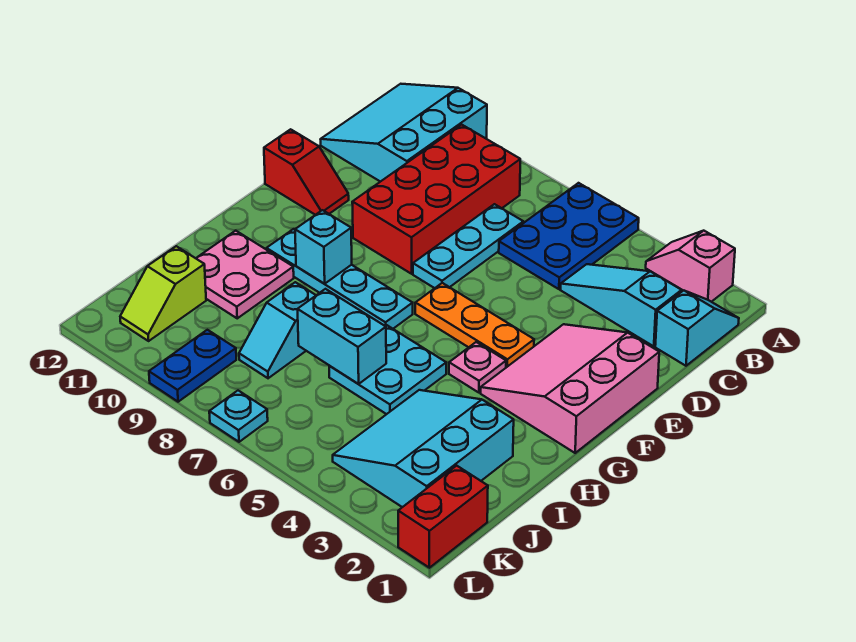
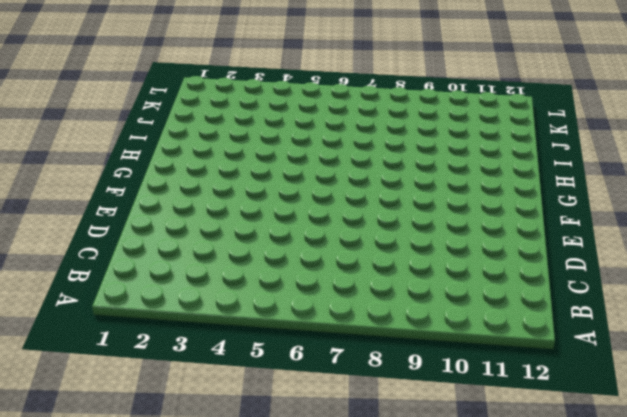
none -> pink 1x2 slope [646,231,735,302]
none -> blue 2x3 plate [499,183,639,289]
none -> cyan 3x3 slope [321,84,487,182]

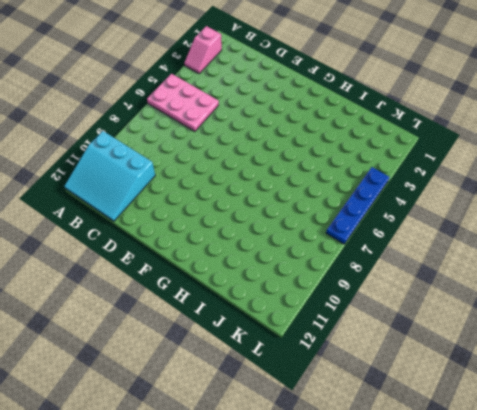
pink 2x3 plate [147,74,219,131] -> blue 2x3 plate [499,183,639,289]
blue 1x4 plate [326,167,389,244] -> cyan 1x1 plate [209,391,268,442]
none -> cyan 1x2 slope [655,291,739,366]
none -> red 2x4 brick [352,125,520,274]
none -> cyan 1x3 slope [561,264,682,346]

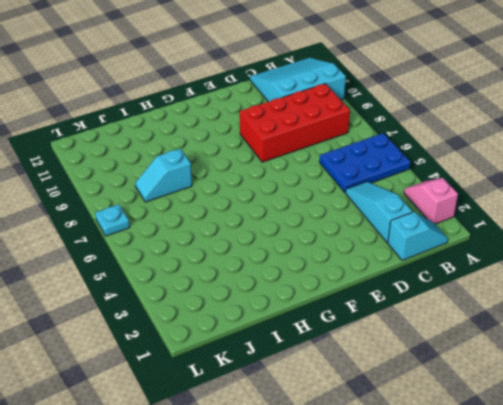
none -> cyan 1x3 plate [413,204,523,288]
none -> pink 3x3 slope [481,324,659,453]
none -> red 1x2 slope [264,129,349,215]

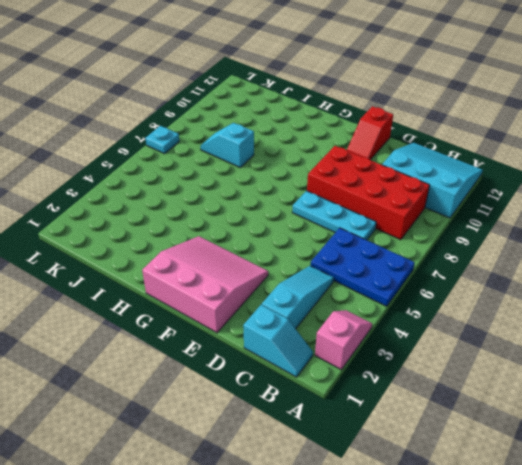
none -> orange 1x3 plate [415,283,534,367]
none -> pink 1x1 plate [449,342,506,393]
none -> cyan 1x4 plate [266,229,413,329]

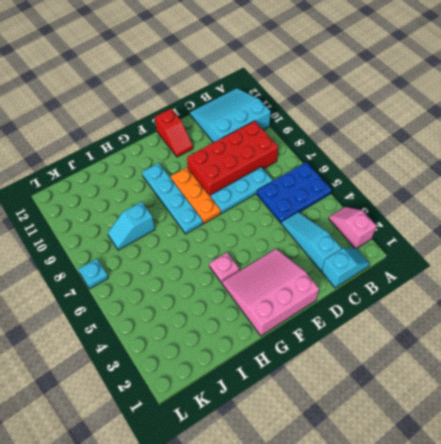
orange 1x3 plate [170,167,221,223] -> orange 1x3 plate moved to [415,283,534,367]
none -> cyan 2x2 plate [329,324,446,414]
none -> pink 2x2 plate [196,231,294,318]
none -> cyan 3x3 slope [333,390,514,507]

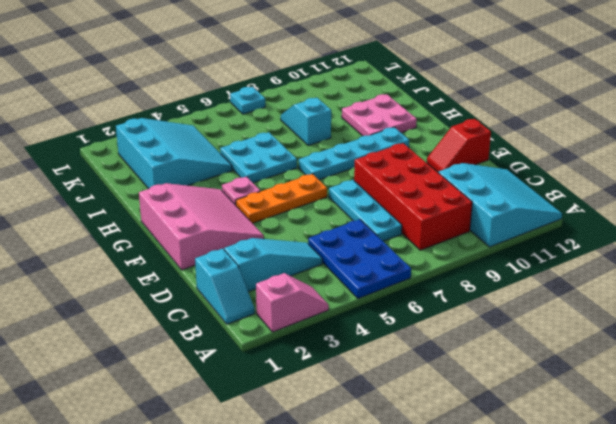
none -> lime 1x2 slope [120,246,206,341]
none -> red 1x2 brick [398,466,488,568]
none -> blue 1x2 plate [149,330,236,402]

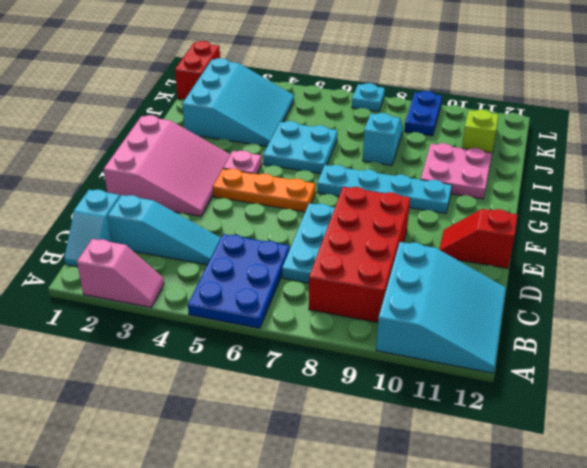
none -> cyan 1x1 brick [295,210,352,284]
none -> cyan 1x2 brick [298,289,386,384]

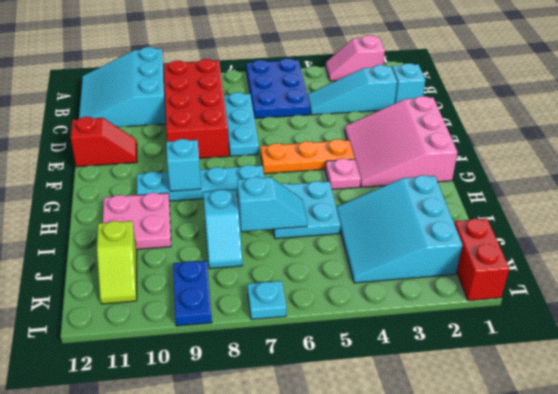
cyan 1x2 slope [237,177,307,232] -> cyan 1x2 brick [298,289,386,384]

